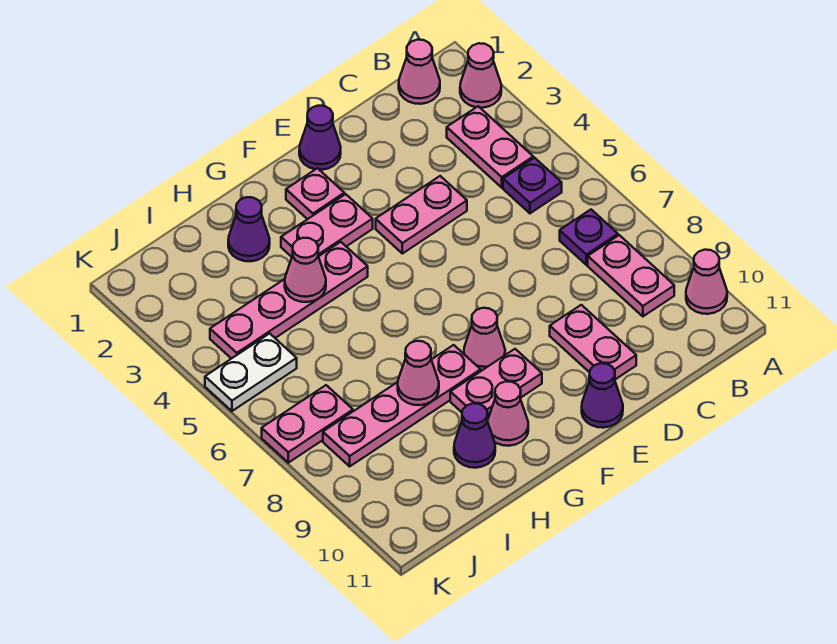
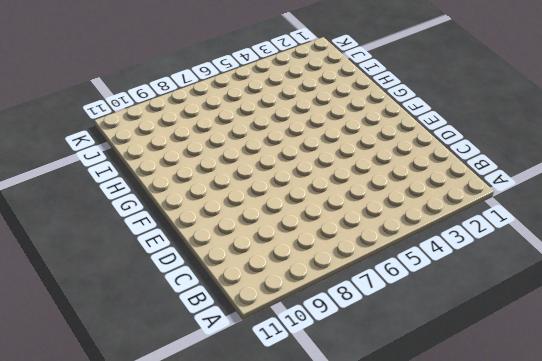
none -> pink 1x1 cone [460,43,501,108]
none -> pink 1x1 cone [686,250,727,314]
none -> pink 1x1 cone [399,40,440,104]

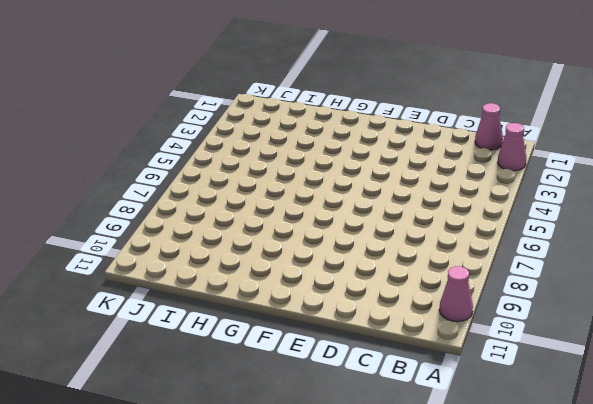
none -> pink 1x2 plate [447,106,533,188]
none -> purple 1x1 plate [503,158,562,213]
none -> purple 1x1 plate [560,210,618,265]

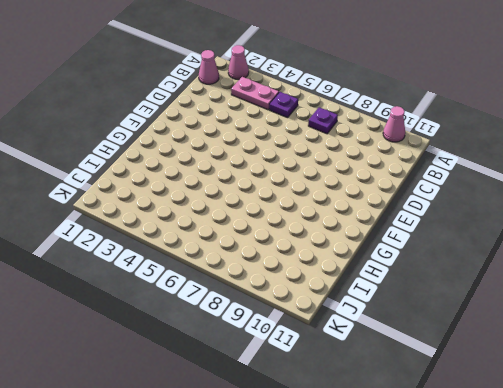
none -> pink 1x2 plate [588,235,674,316]
none -> pink 1x2 plate [376,176,467,254]
none -> pink 1x2 plate [550,305,636,379]

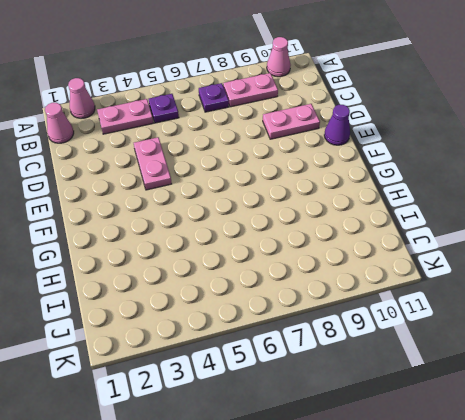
none -> purple 1x1 cone [299,106,341,170]
none -> pink 1x1 plate [286,168,344,219]
none -> pink 1x2 plate [281,194,373,257]

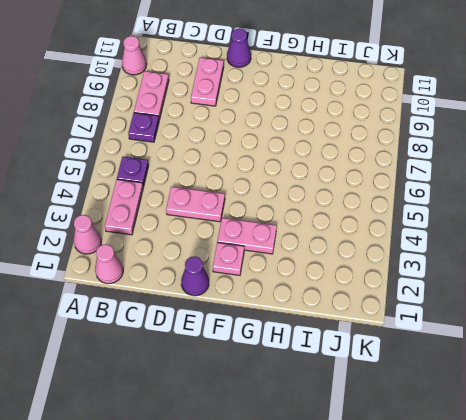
none -> pink 1x1 cone [464,308,505,371]
none -> pink 1x2 plate [450,349,542,420]
none -> pink 1x4 plate [210,242,368,359]

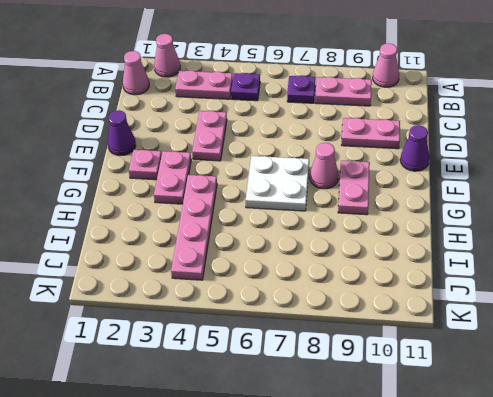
white 2x2 plate [246,156,309,211] -> none
none -> pink 1x4 plate [323,345,481,466]
none -> pink 1x1 cone [488,381,528,446]
none -> purple 1x1 cone [228,197,270,261]

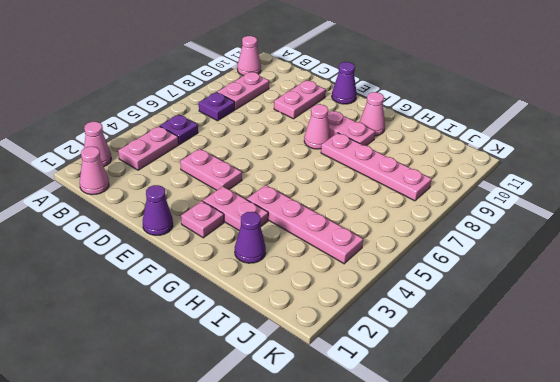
none -> purple 1x1 cone [454,403,495,468]
none -> white 1x2 plate [205,334,297,411]
none -> pink 1x2 plate [262,385,353,463]

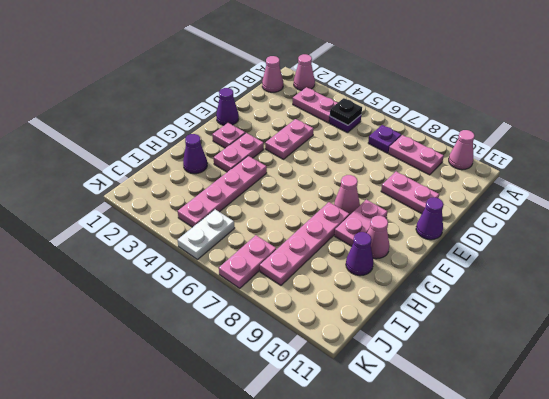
black 1x1 plate [330,98,362,125] -> none
none -> pink 1x1 cone [285,238,326,302]
none -> pink 1x1 cone [398,341,439,405]

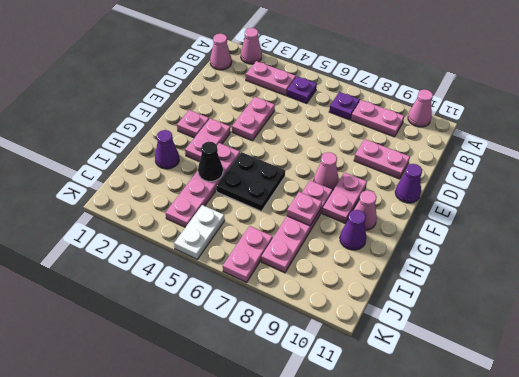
black 2x2 plate [216,152,285,211] -> none
black 1x1 cone [198,142,223,181] -> pink 1x1 cone [285,238,326,302]
pink 1x1 plate [287,192,322,226] -> pink 1x1 cone [398,341,439,405]
none -> purple 1x1 cone [299,106,341,170]

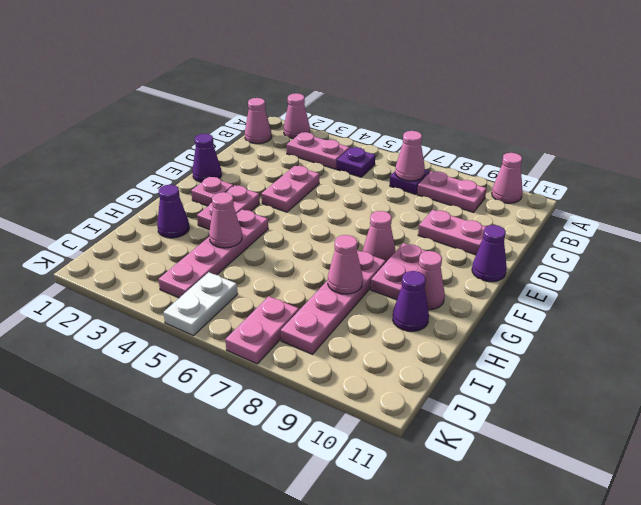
pink 1x1 cone [395,131,425,181] -> none

